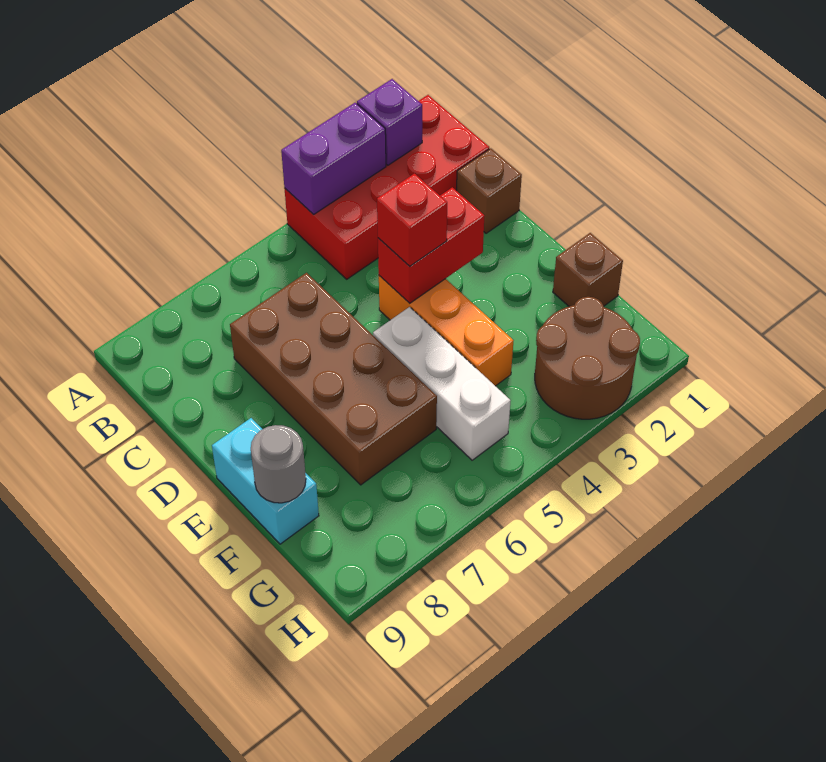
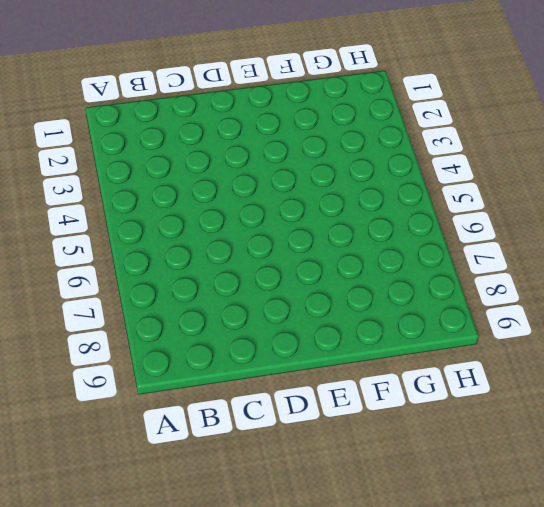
none -> red 2x4 brick [284,95,489,279]
none -> brown 1x1 brick [457,148,522,233]
none -> brown 2x4 brick [230,273,437,485]

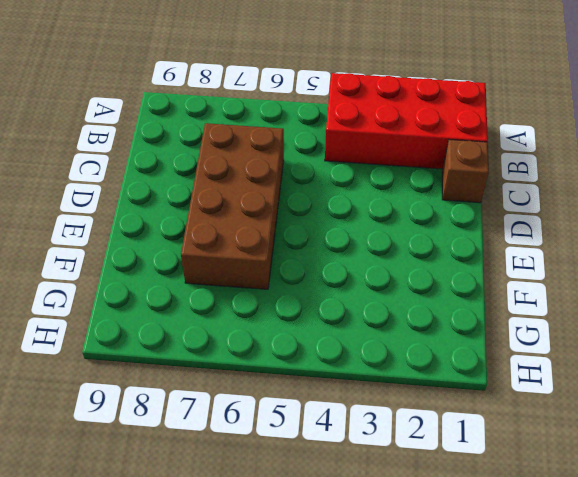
none -> orange 1x3 brick [379,276,513,386]
none -> white 1x3 brick [373,307,511,460]
none -> cyan 1x2 brick [212,418,319,544]

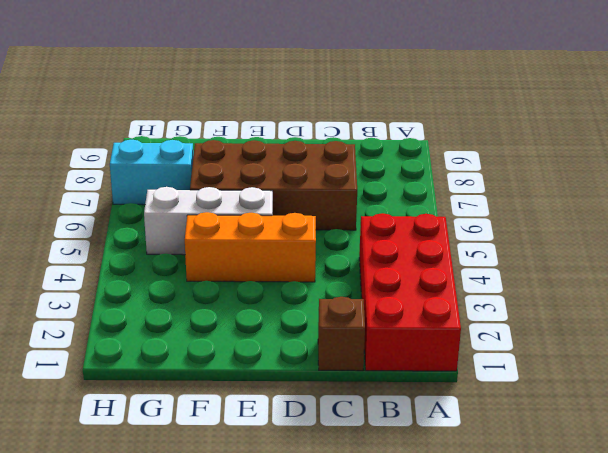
cyan 1x2 brick [110,140,193,205] -> cyan 1x2 brick moved to [212,418,319,544]
none -> brown 1x1 brick [553,233,623,306]
none -> brown 2x2 round brick [535,297,640,419]
none -> purple 1x1 brick [357,79,422,165]

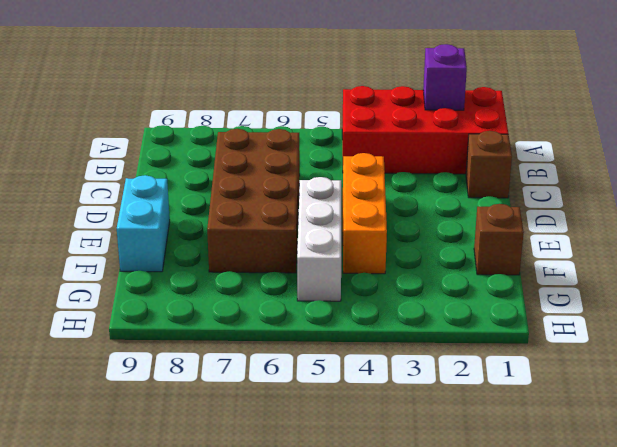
none -> brown 2x2 round brick [535,297,640,419]
none -> purple 1x2 brick [281,103,386,215]
none -> red 1x2 brick [378,187,484,303]

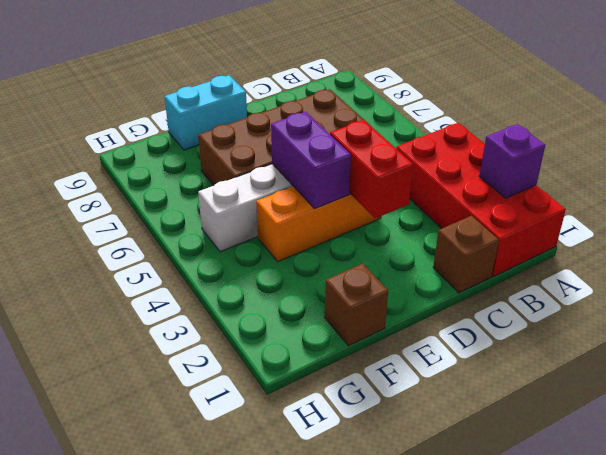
purple 1x2 brick [271,112,351,208] -> purple 1x2 brick moved to [281,103,386,215]
none -> brown 2x2 round brick [535,297,640,419]
none -> grey 1x1 round brick [251,425,306,503]
none -> red 1x1 brick [377,174,447,266]

